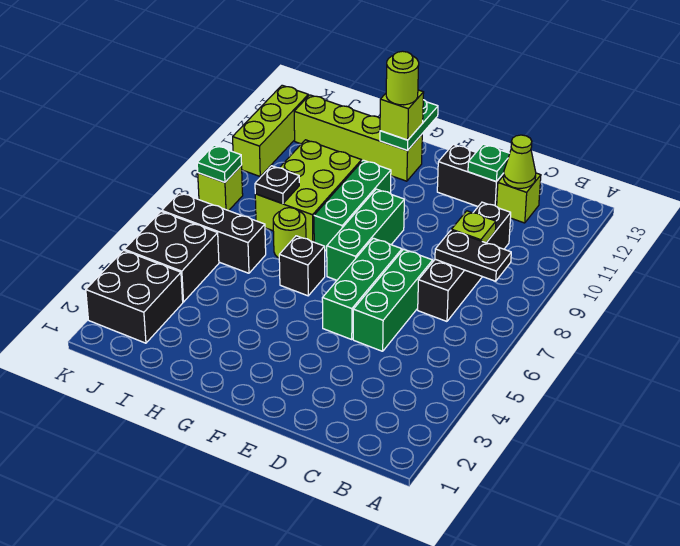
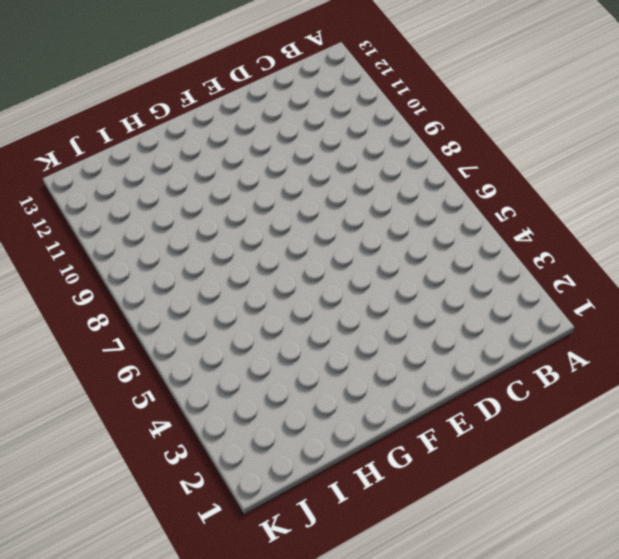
none -> black 1x4 brick [418,202,511,321]
none -> lime 1x1 brick [497,173,541,223]
none -> green 1x3 brick [353,249,433,351]

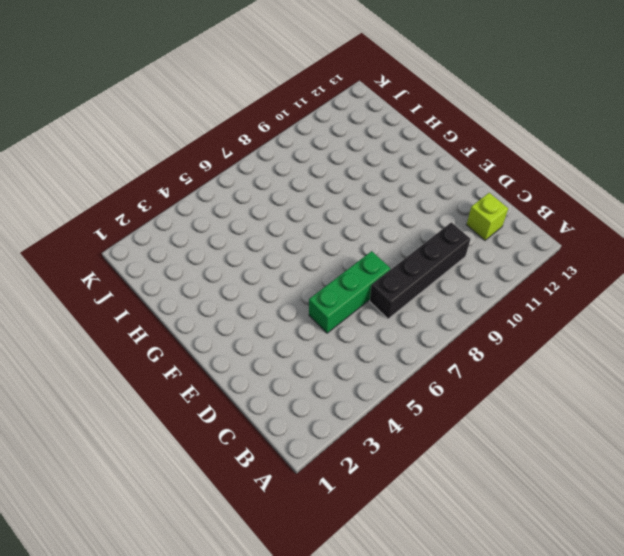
none -> black 1x2 brick [437,145,504,207]
none -> green 1x3 brick [322,238,402,339]
none -> green 1x3 brick [327,189,404,280]

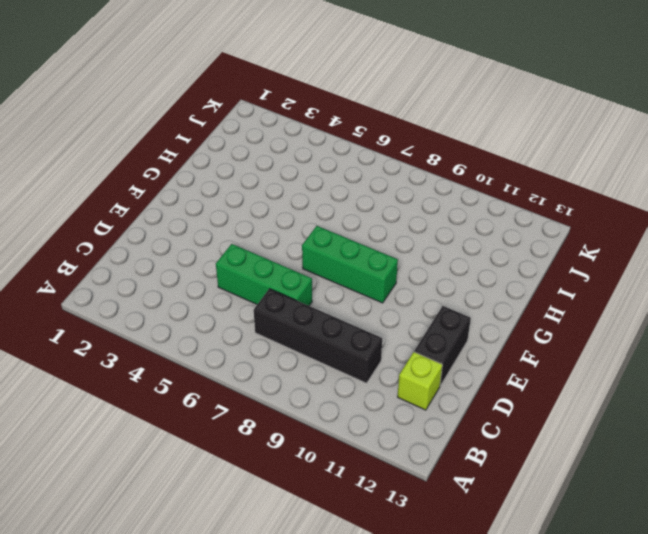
none -> green 1x3 brick [322,238,402,339]
none -> black 1x1 brick [279,236,325,296]
none -> green 1x3 brick [314,160,391,251]

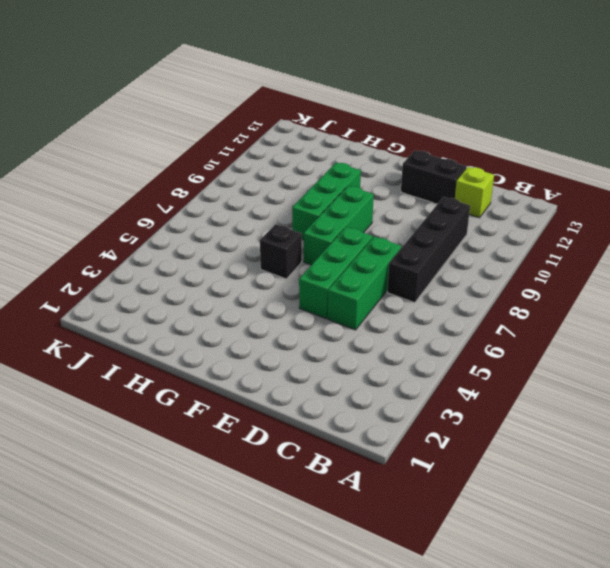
none -> lime 1x4 brick [294,95,422,181]
none -> lime 1x1 round brick [273,208,306,258]
none -> lime 2x3 brick [255,140,362,242]

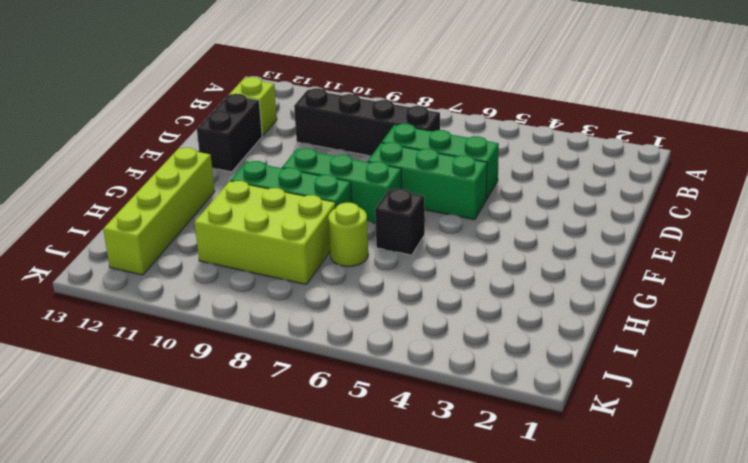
none -> black 1x3 brick [162,193,266,273]
none -> black 2x2 brick [86,250,183,343]
none -> black 2x2 brick [124,211,219,302]

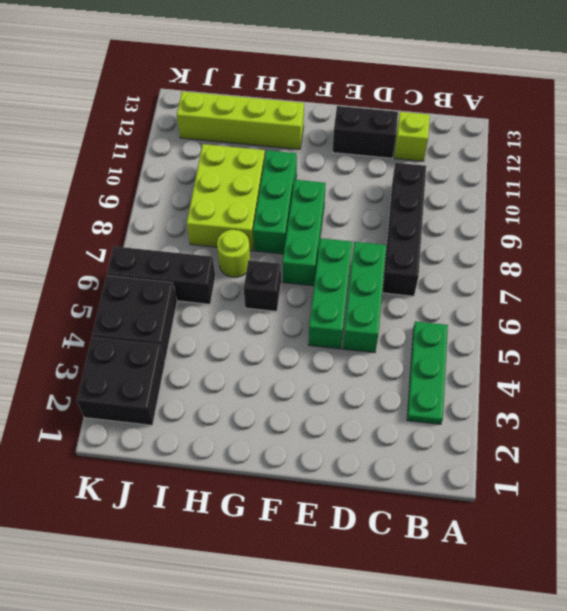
green 1x3 plate [407,321,448,424] -> none
none -> lime 1x1 brick [198,166,243,211]
none -> lime 1x3 brick [233,85,308,176]
none -> black 1x2 plate [435,230,511,281]

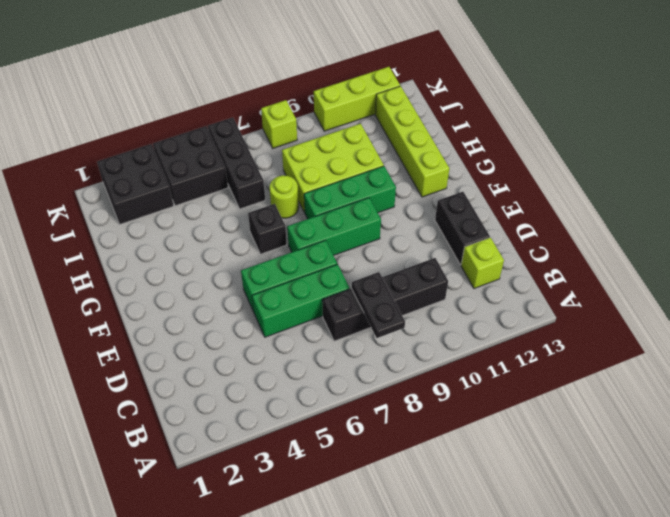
none -> lime 1x1 plate [451,211,496,243]
none -> lime 1x1 cone [504,135,536,188]
none -> green 1x1 plate [468,144,510,182]

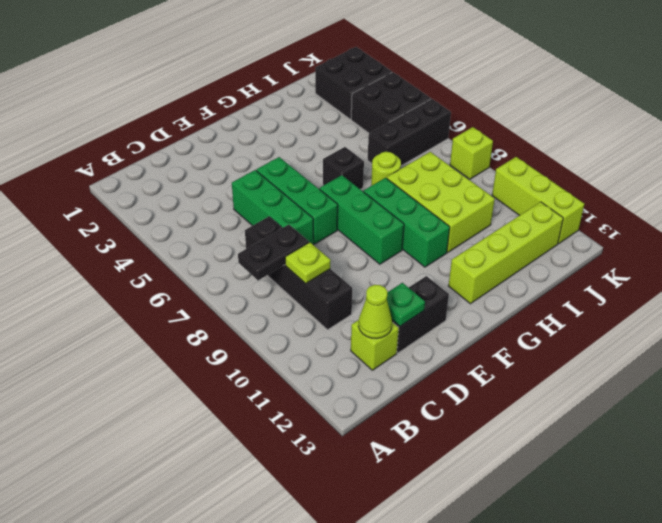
none -> green 1x2 plate [380,100,438,151]
none -> black 1x1 plate [255,166,299,204]
none -> green 1x1 plate [197,145,242,182]

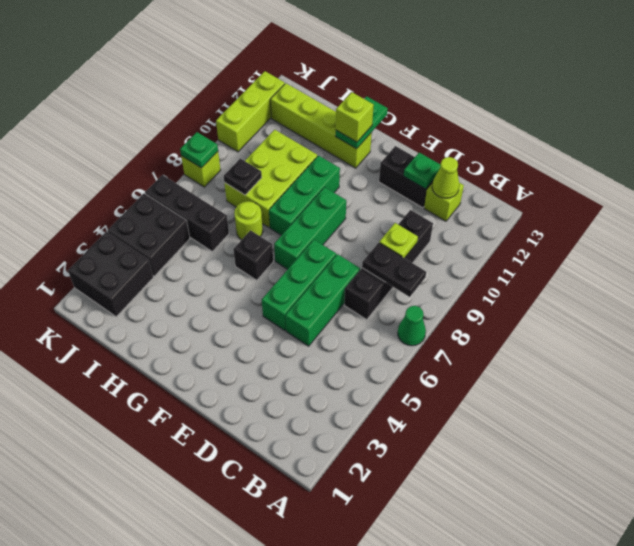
green 1x1 cone [398,306,426,346] -> none
none -> lime 1x1 round brick [386,51,419,105]

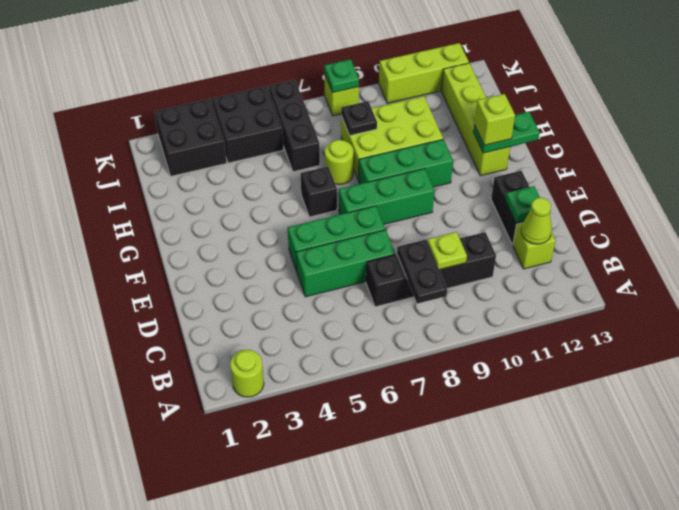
lime 1x1 round brick [230,350,264,397] -> lime 1x1 round brick moved to [386,51,419,105]

